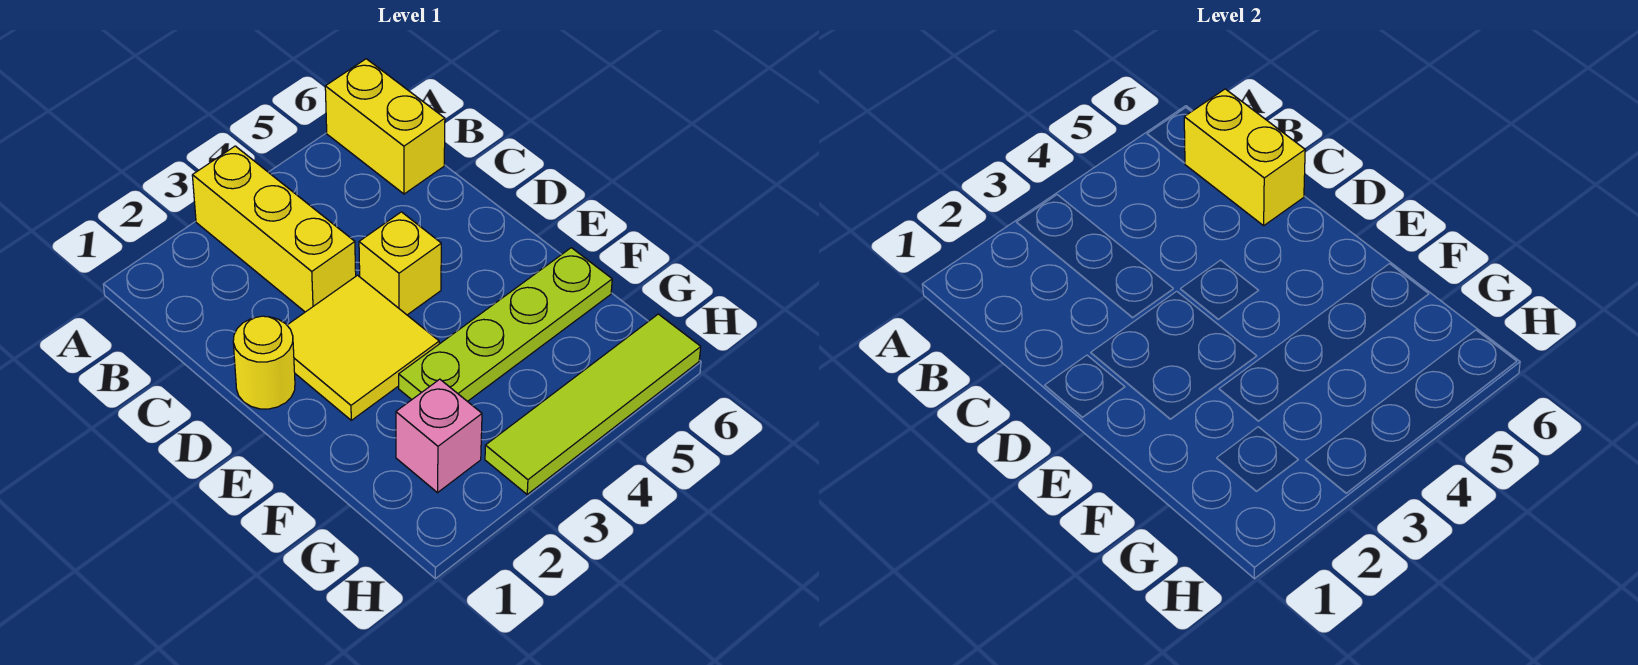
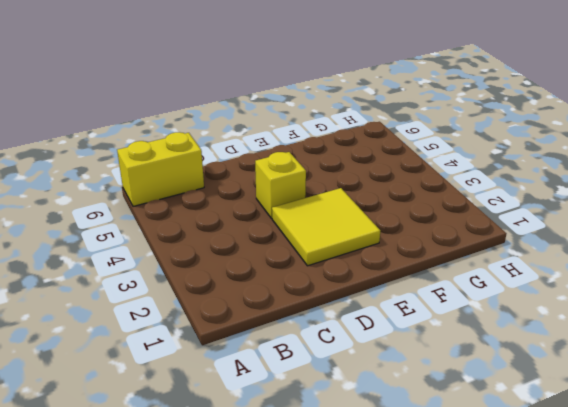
none -> yellow 1x3 brick [192,146,356,312]
none -> yellow 1x1 round brick [233,316,295,409]

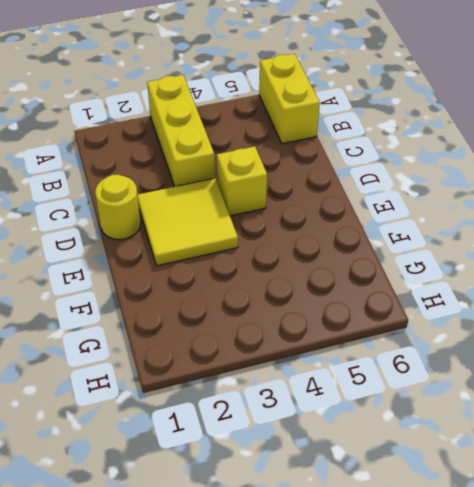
none -> lime 1x4 plate [399,248,612,402]
none -> pink 1x1 brick [396,379,482,493]

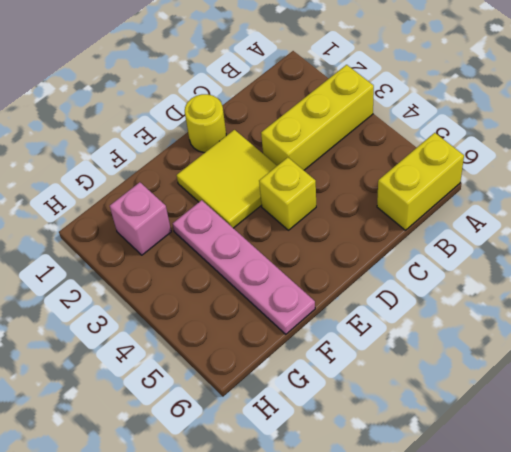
pink 1x4 plate [173,200,315,334] -> lime 1x4 plate [399,248,612,402]
none -> lime 1x4 tile [485,314,701,494]
none -> yellow 1x2 brick [1184,89,1305,226]

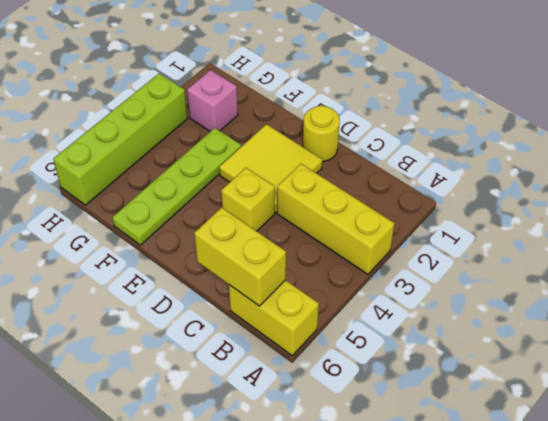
lime 1x4 brick [53,73,187,205] -> lime 1x4 tile [485,314,701,494]

